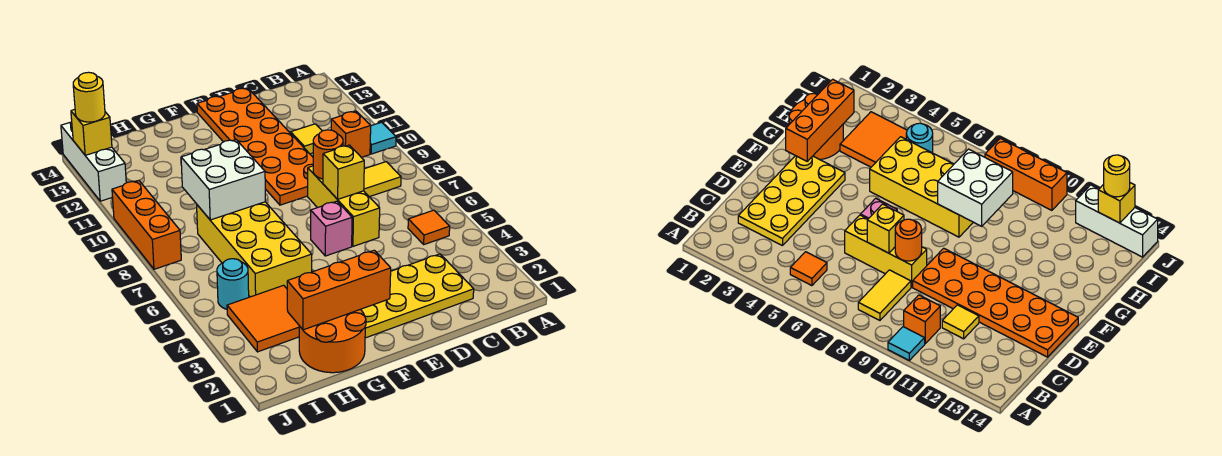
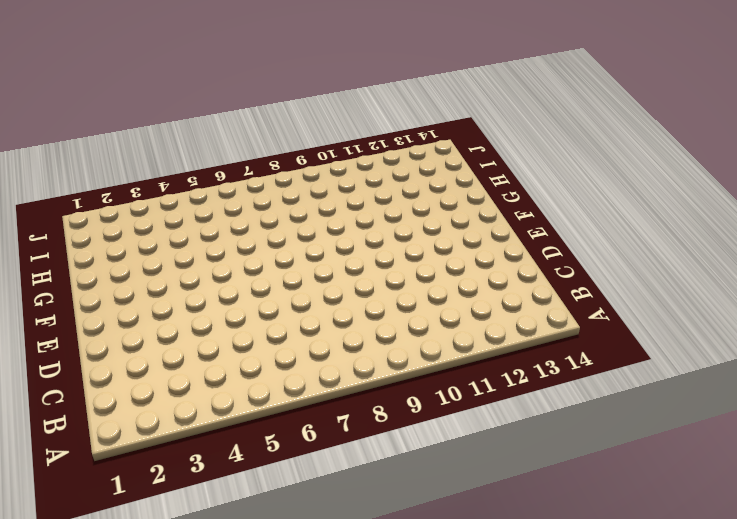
none -> cyan 1x1 tile [370,122,396,154]
none -> orange 1x1 tile [408,210,450,244]
none -> yellow 1x2 tile [364,162,401,197]

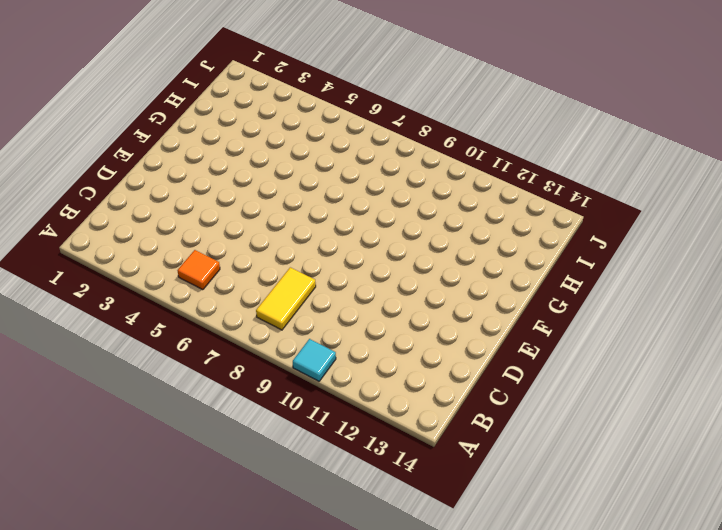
none -> orange 1x1 brick [331,111,371,157]
none -> yellow 2x4 plate [361,254,474,338]
none -> yellow 1x1 tile [291,124,322,154]

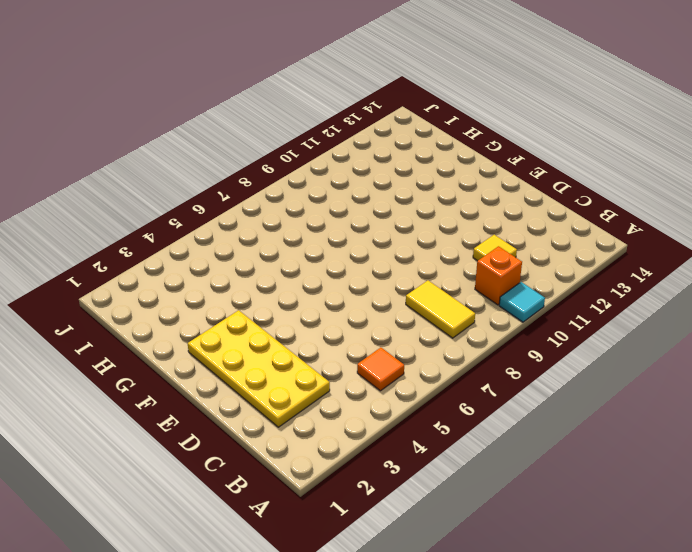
none -> yellow 1x3 brick [308,166,380,246]
none -> orange 2x6 plate [197,88,313,205]
none -> pink 1x1 brick [311,201,352,256]

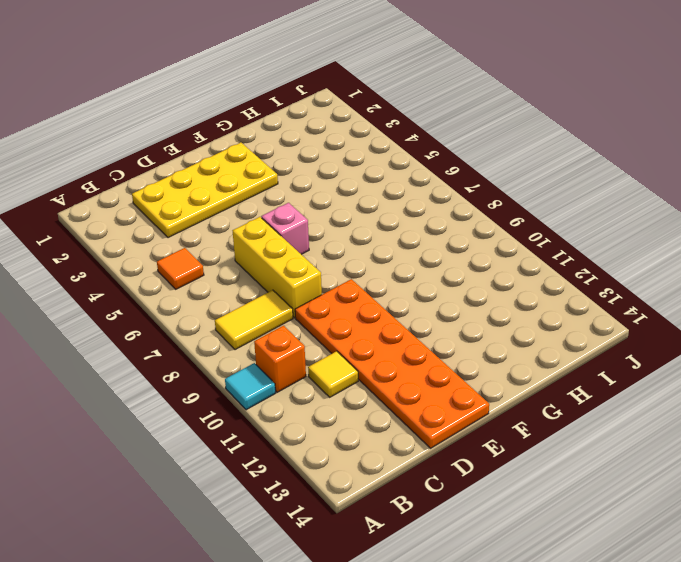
none -> orange 2x2 round brick [299,309,366,373]
none -> yellow 2x4 brick [197,202,312,297]
none -> orange 2x2 tile [227,285,299,352]

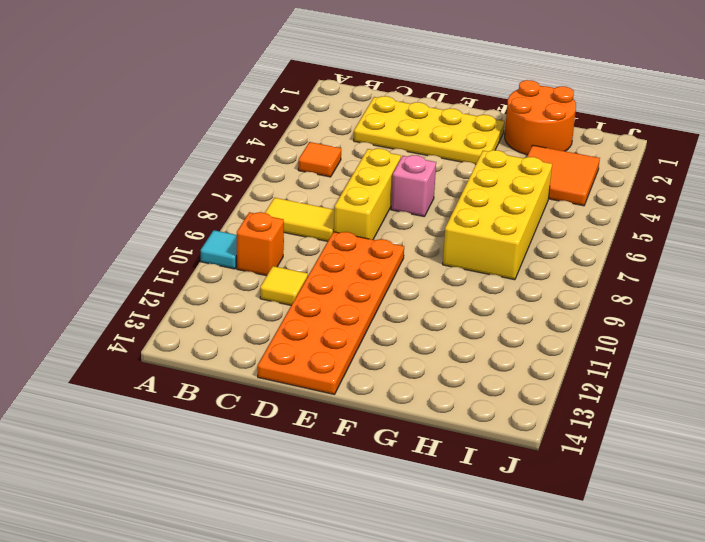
none -> cyan 1x1 round brick [217,259,249,309]
none -> orange 1x3 brick [112,181,181,269]
none -> white 1x3 brick [61,122,126,201]

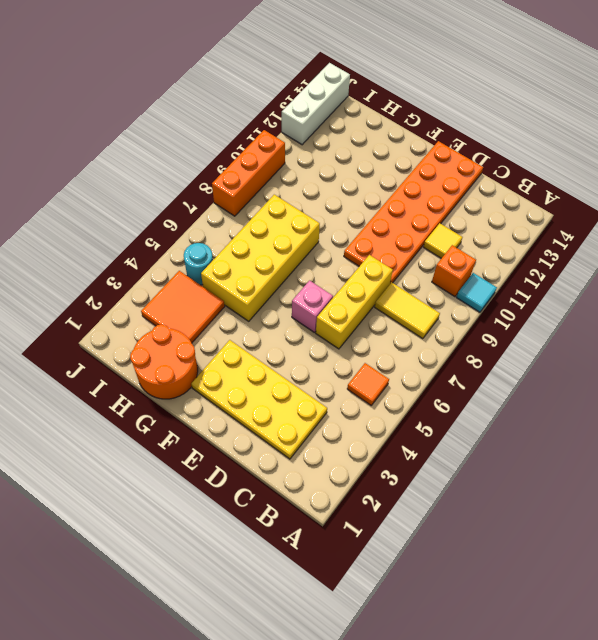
none -> yellow 1x1 brick [323,145,364,199]
none -> orange 1x1 round brick [313,130,343,179]
none -> orange 1x3 brick [287,250,391,330]

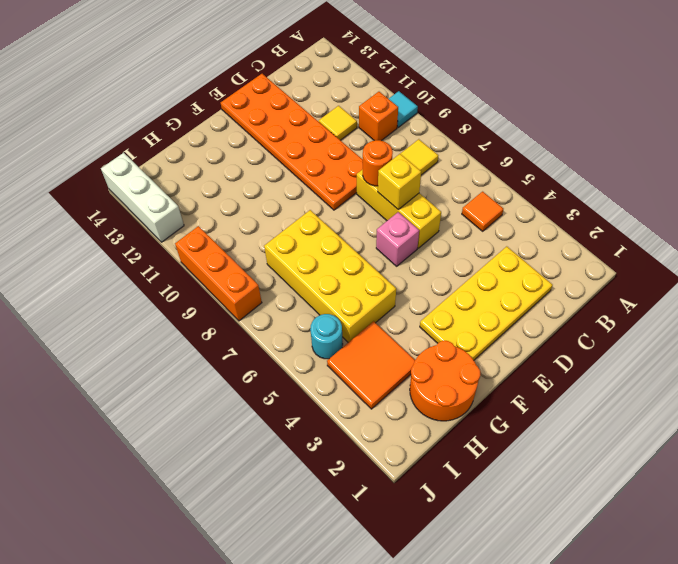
none -> orange 1x3 brick [287,250,391,330]
none -> white 2x2 brick [181,140,265,220]
none -> yellow 1x1 brick [71,110,112,155]

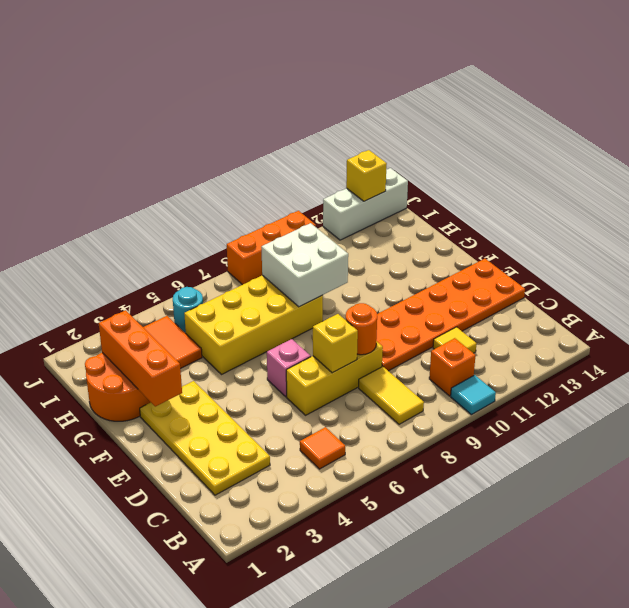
none -> yellow 1x1 round brick [73,72,105,122]

